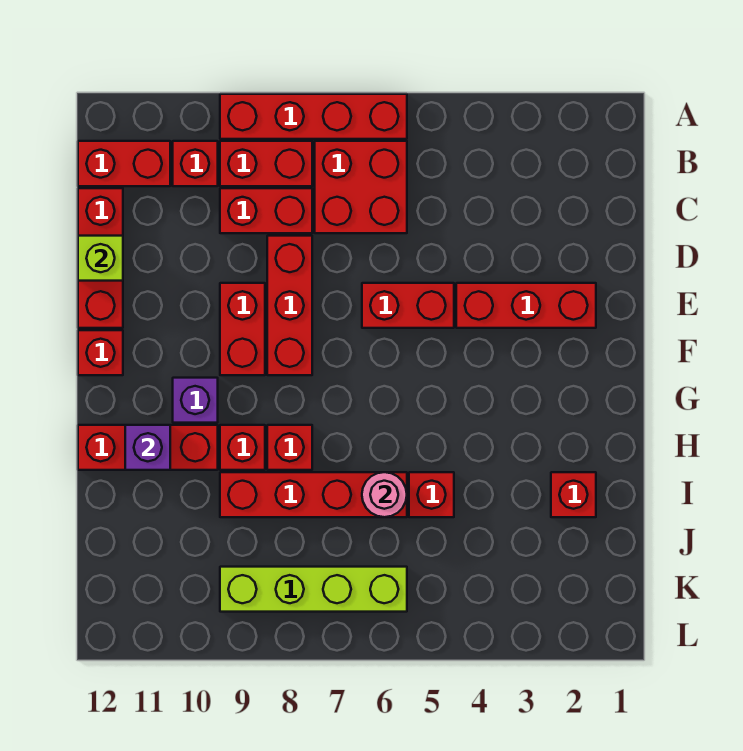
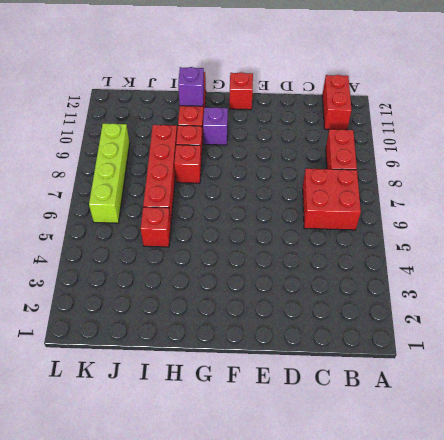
none -> red 1x4 brick [220,94,407,139]
none -> red 1x1 brick [173,141,218,186]
none -> red 1x2 brick [220,188,312,233]

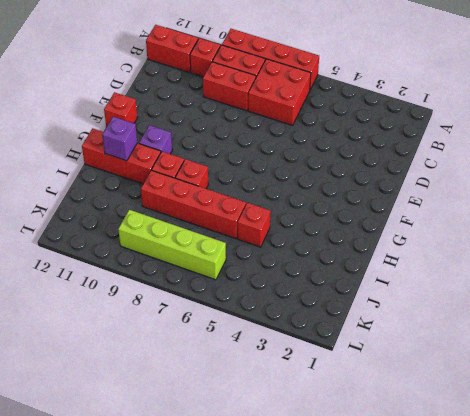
none -> red 1x3 brick [78,188,123,328]
none -> red 1x3 brick [267,236,312,375]
none -> red 1x3 brick [456,283,596,328]

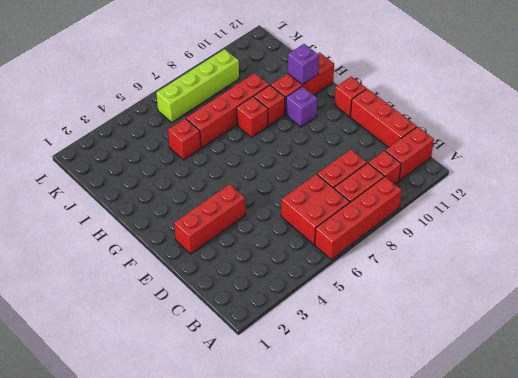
none -> red 1x3 brick [267,236,312,375]
none -> red 1x2 brick [362,283,454,328]
none -> red 1x2 brick [220,283,265,375]

